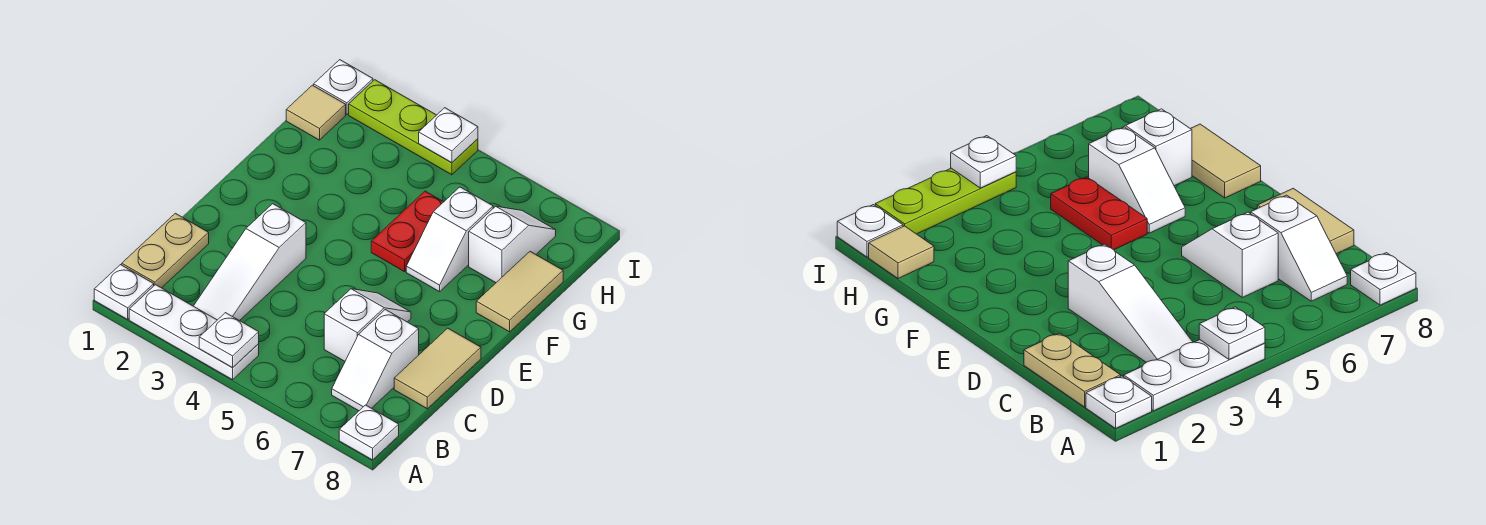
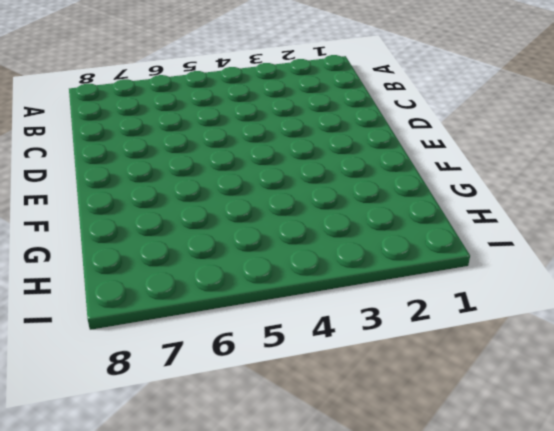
none -> white 1x1 plate [94,265,154,319]
none -> white 1x3 plate [129,285,259,380]
none -> white 1x1 plate [339,405,399,460]

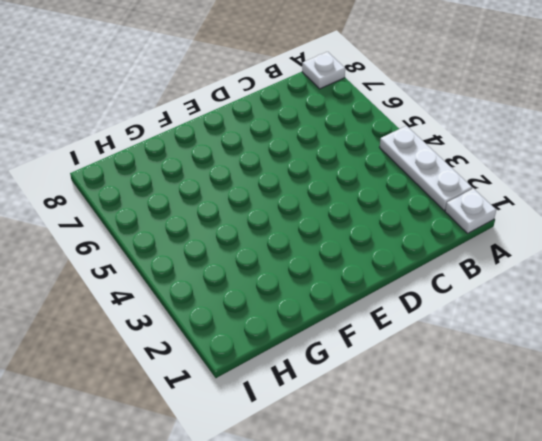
none -> tan 1x2 plate [122,213,209,288]
none -> white 1x3 slope [194,204,306,321]
none -> white 1x2 slope [332,310,419,411]

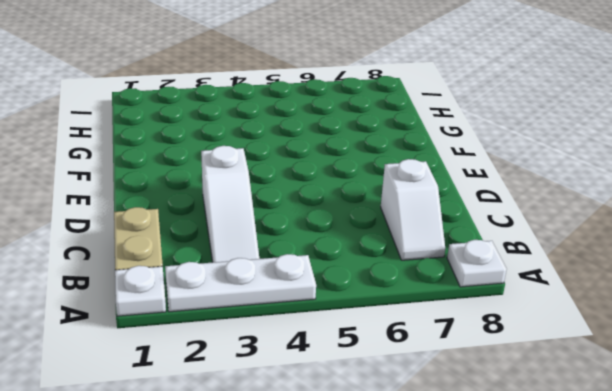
none -> white 1x2 slope [324,289,411,361]
none -> tan 1x2 tile [394,328,481,409]
none -> red 1x2 plate [371,191,443,272]

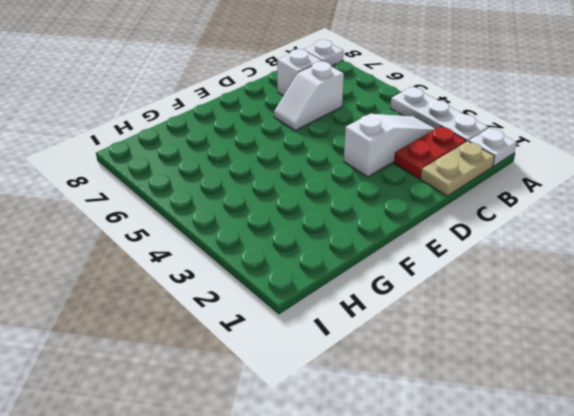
red 1x2 plate [394,126,466,179] -> red 1x2 plate moved to [371,191,443,272]
none -> tan 1x2 tile [394,328,481,409]
none -> white 1x2 slope [406,187,493,292]
none -> tan 1x2 tile [476,252,563,332]

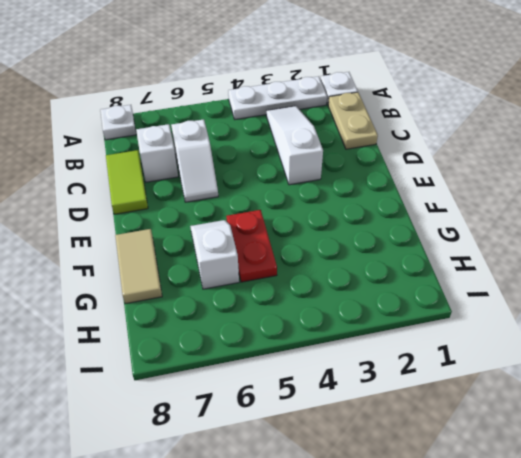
lime 1x2 tile [106,150,148,214] -> tan 1x2 tile [394,328,481,409]
none -> white 1x2 slope [469,206,556,283]
none -> tan 1x1 tile [286,85,346,140]
none -> white 1x1 plate [314,60,373,114]

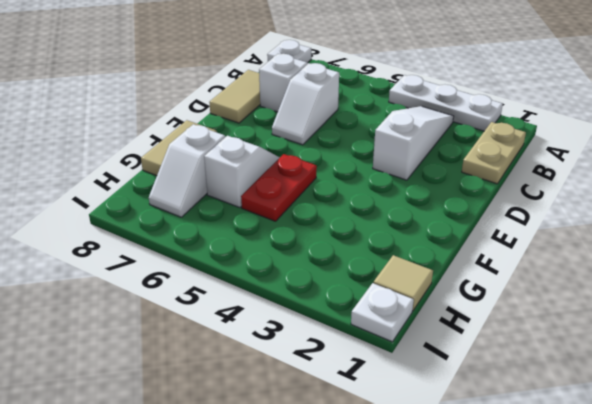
none -> white 1x1 plate [94,265,154,319]
none -> lime 1x3 plate [349,80,478,175]
none -> white 1x1 plate [199,313,259,368]

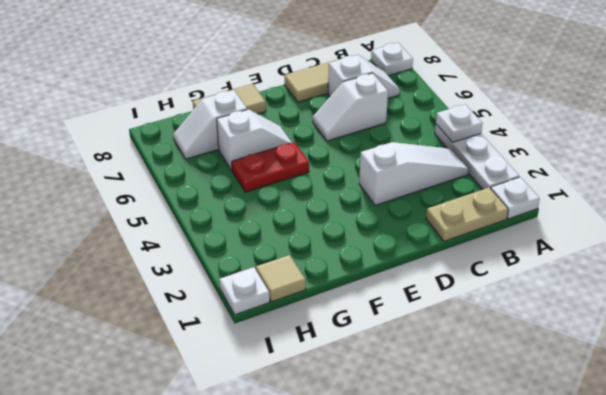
none -> lime 1x3 plate [349,80,478,175]
none -> white 1x1 plate [419,108,478,163]

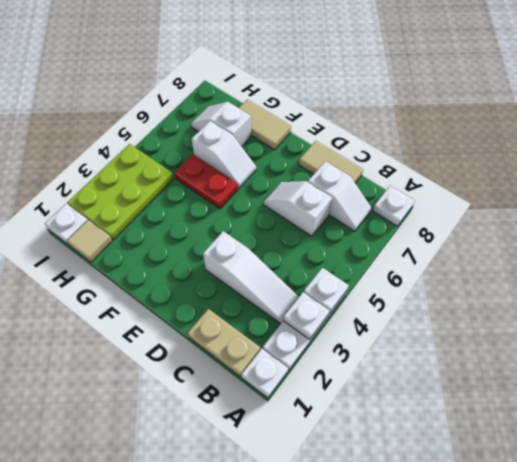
white 1x1 plate [283,292,330,340] -> white 1x1 plate moved to [419,108,478,163]
lime 2x3 plate [68,144,174,240] -> lime 1x3 plate [349,80,478,175]

